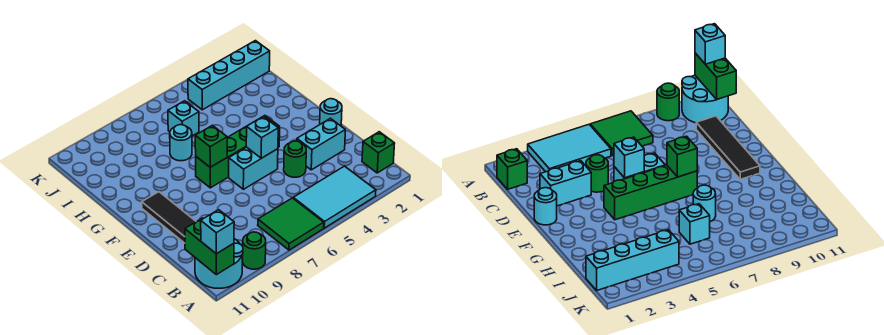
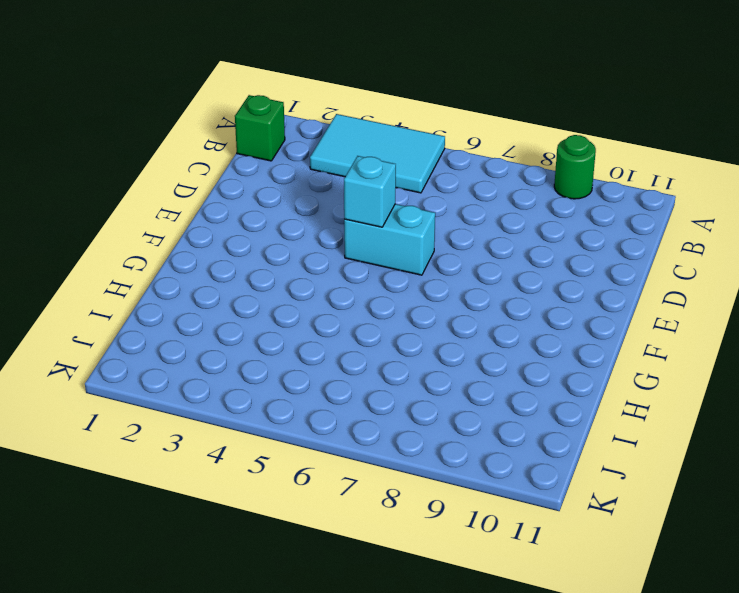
none -> green 2x2 tile [258,198,324,250]
none -> cyan 2x2 round brick [195,239,243,288]
none -> black 1x4 tile [142,192,196,243]

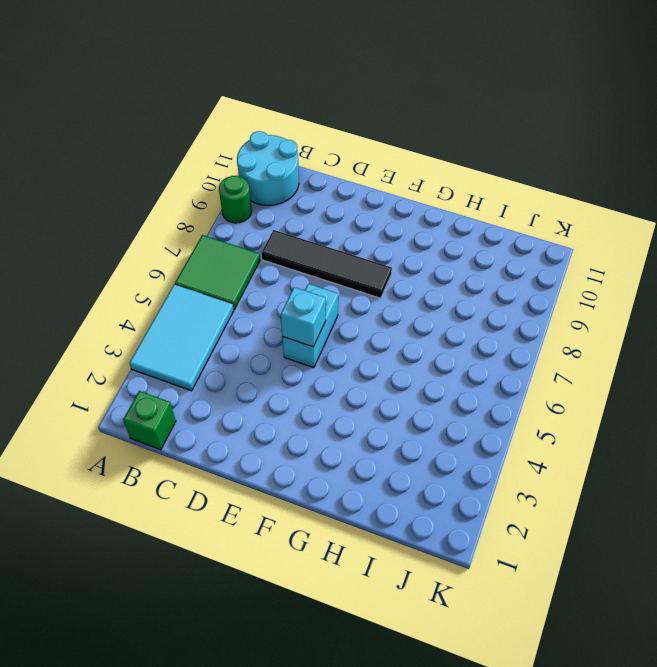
black 1x4 tile [261,230,392,298] -> black 1x4 tile moved to [142,192,196,243]
none -> cyan 1x2 brick [297,118,345,170]
none -> green 1x1 round brick [284,141,306,177]
none -> cyan 1x1 round brick [320,99,342,126]

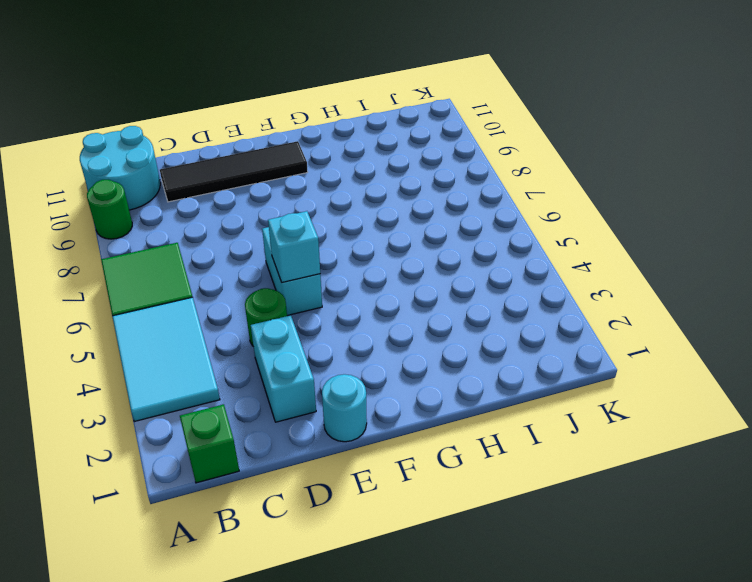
none -> green 1x4 brick [196,116,280,188]
none -> cyan 1x1 round brick [170,125,192,161]
none -> cyan 1x1 brick [168,101,199,136]

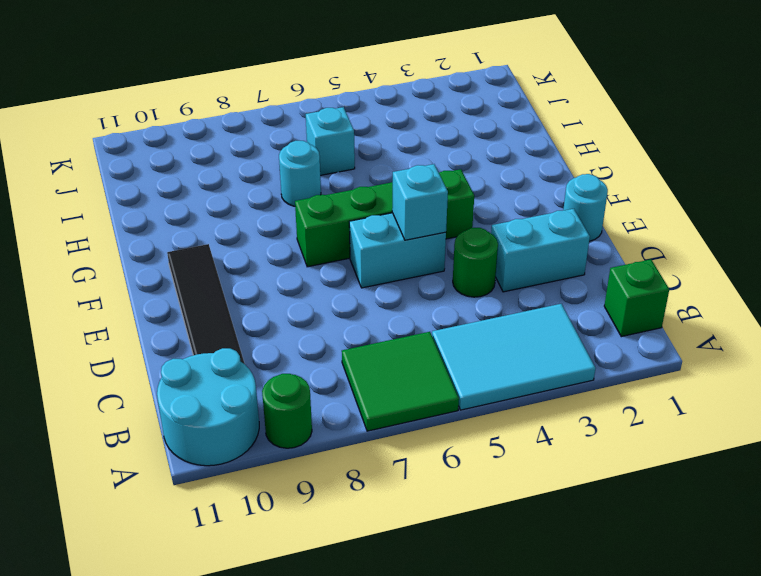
none -> cyan 1x4 brick [188,41,270,110]
none -> green 1x2 brick [185,218,234,275]
none -> green 1x1 brick [195,125,227,167]

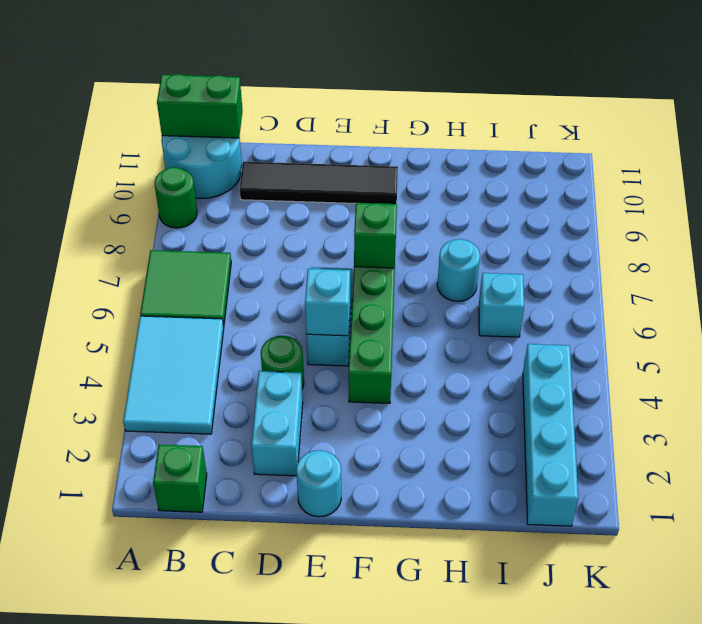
none -> cyan 1x1 brick [201,210,234,254]

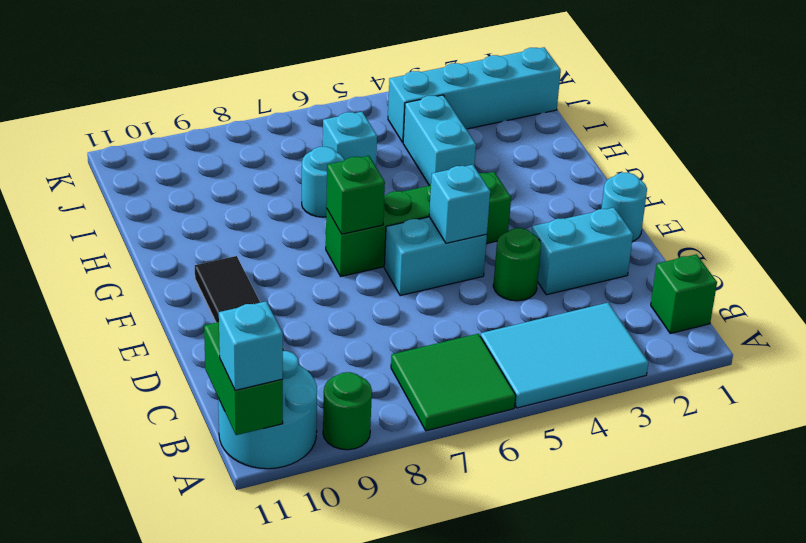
cyan 1x2 brick [403,95,476,186] -> none

